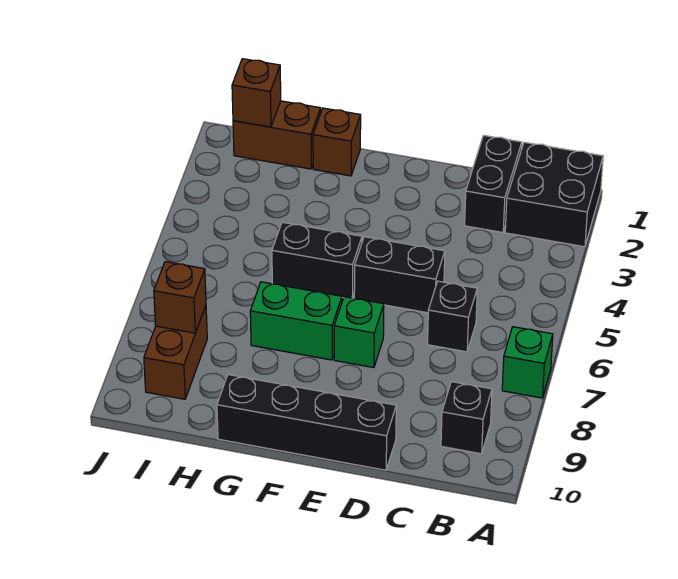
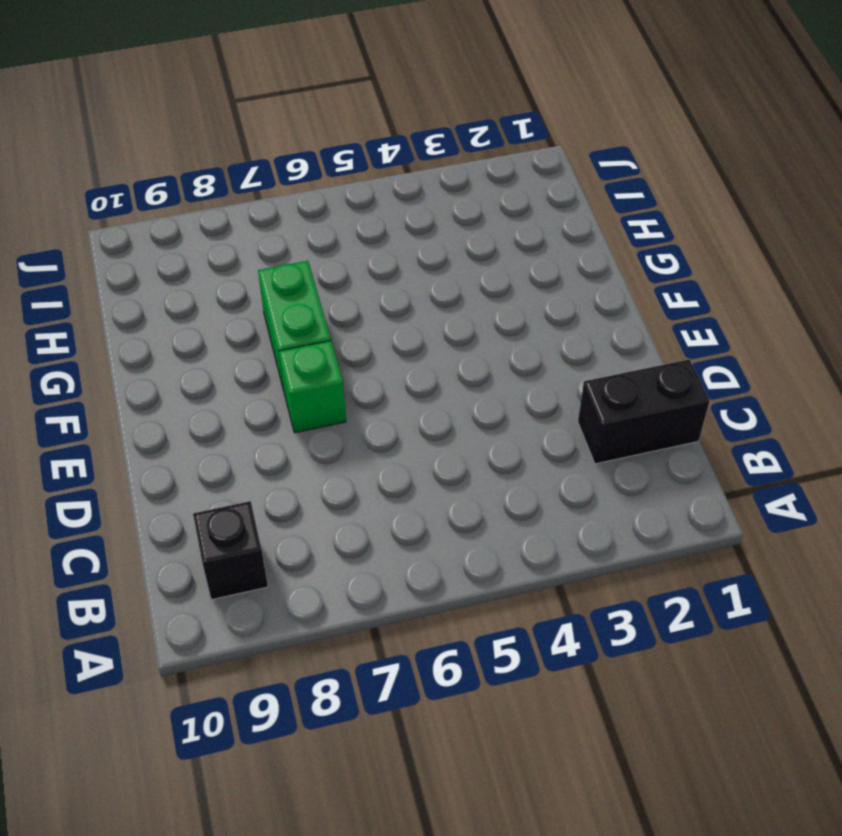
none -> black 2x2 brick [505,142,603,247]
none -> green 1x1 brick [502,327,553,398]
none -> black 1x1 brick [428,281,477,352]

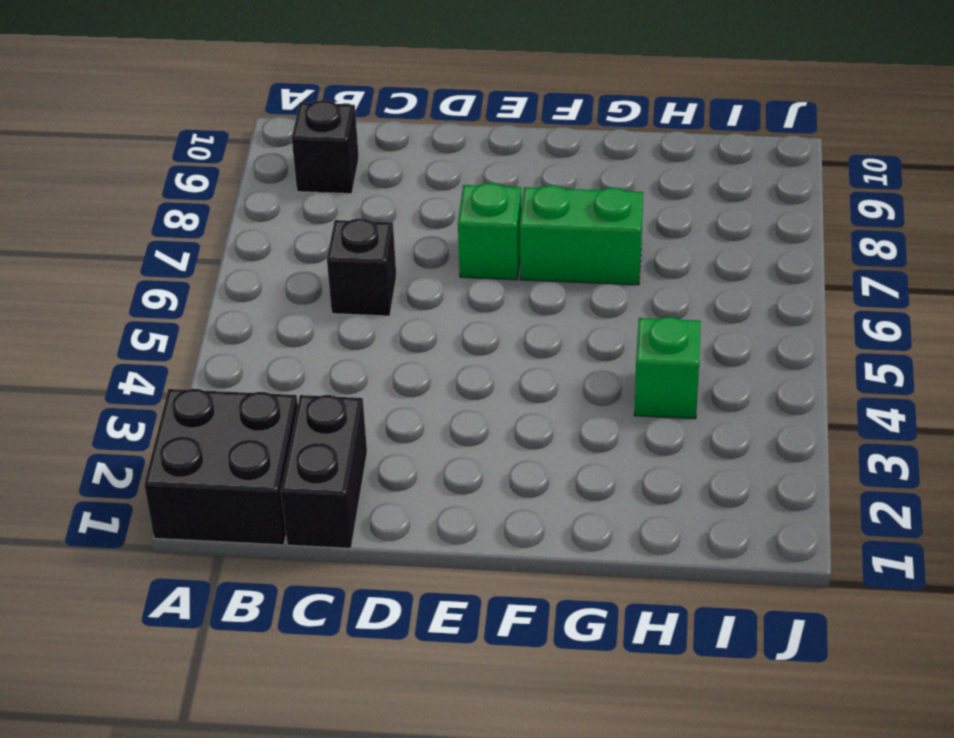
green 1x1 brick [634,317,701,419] -> green 1x1 brick moved to [502,327,553,398]
none -> black 1x2 brick [354,237,445,313]
none -> black 1x4 brick [217,375,396,470]
none -> black 1x2 brick [272,222,362,298]

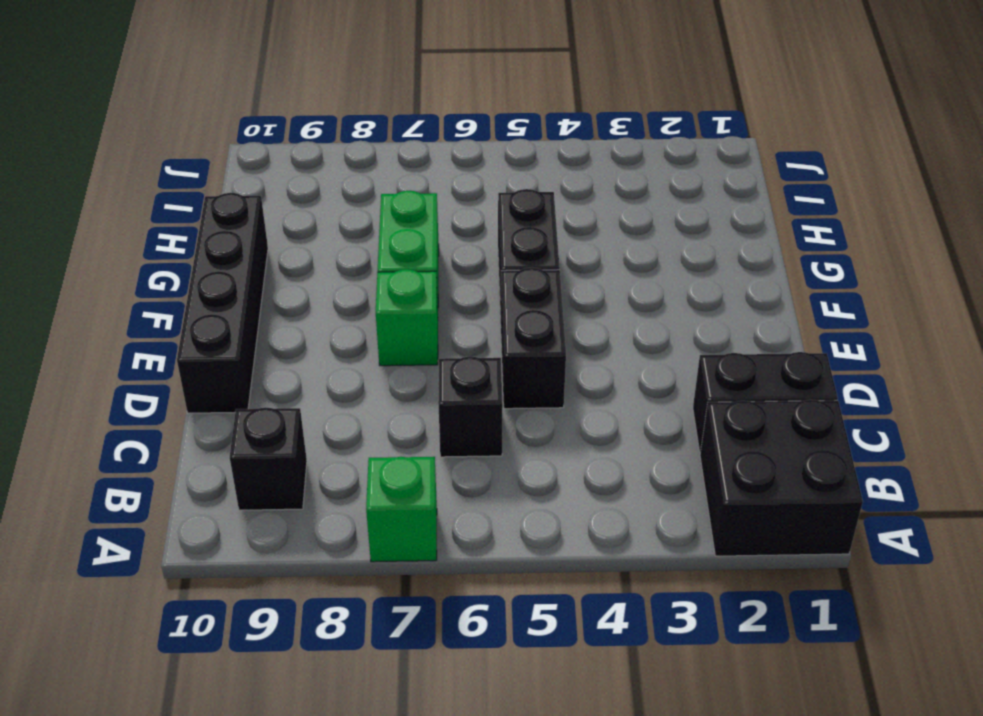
none -> brown 1x1 brick [313,108,361,176]
none -> brown 1x2 brick [233,101,321,169]
none -> brown 1x2 brick [144,306,207,399]

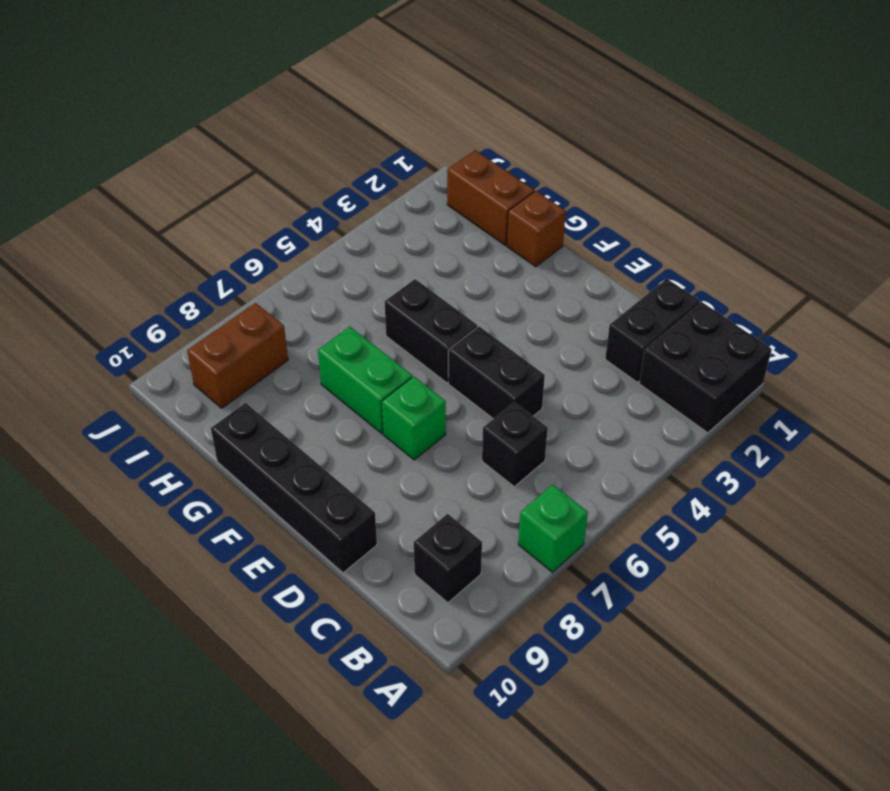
none -> brown 1x1 brick [232,59,281,127]
none -> brown 1x1 brick [154,262,206,333]

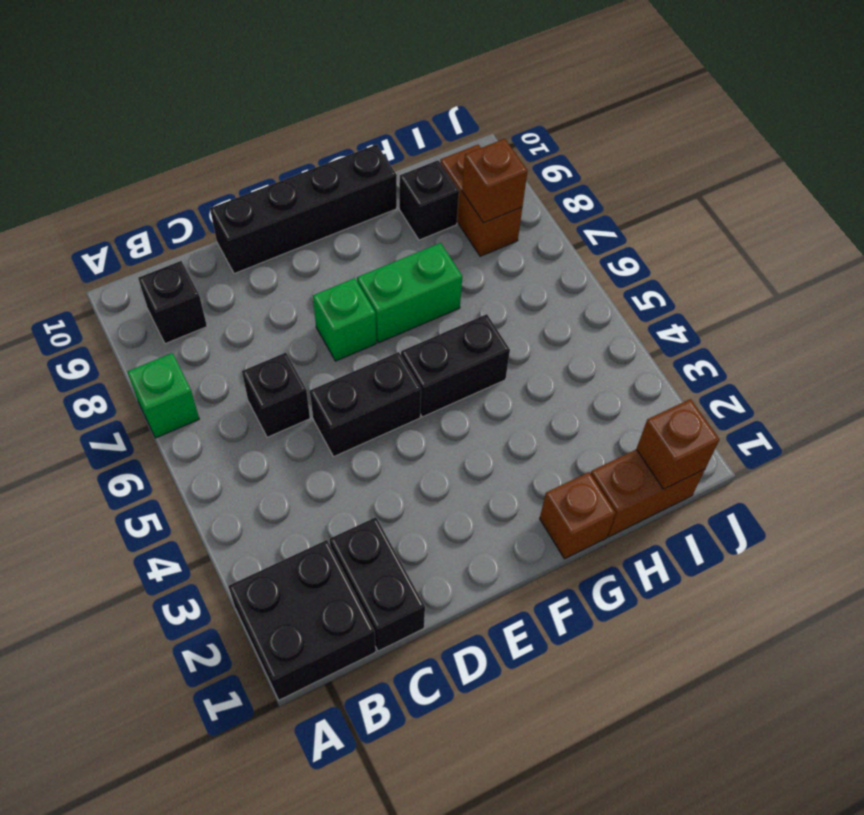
black 1x1 brick [399,160,459,240] -> none

